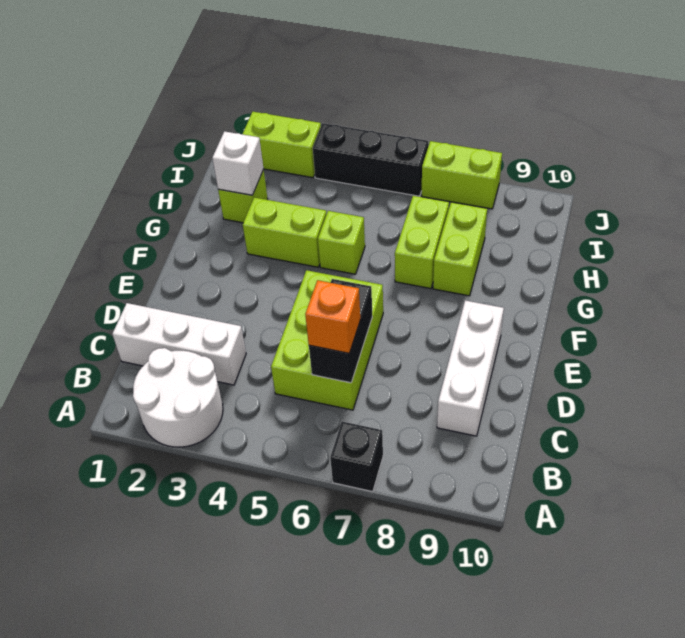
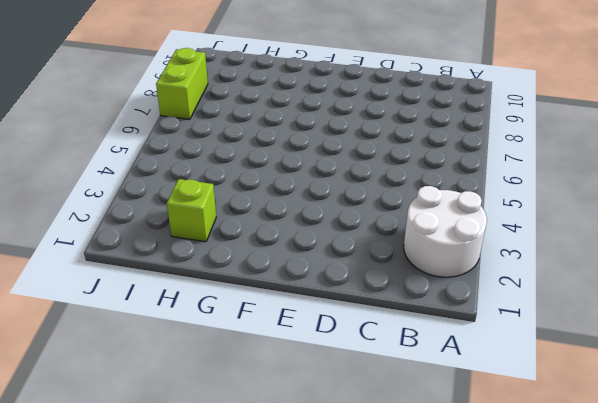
none -> black 1x1 brick [330,422,383,492]
none -> white 1x3 brick [112,303,246,385]
none -> lime 2x3 brick [271,270,383,410]

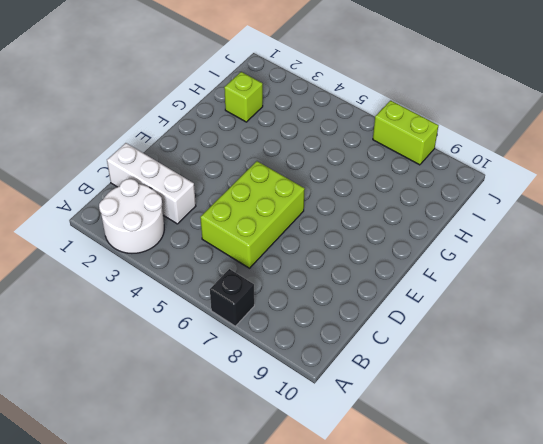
none -> white 1x3 brick [437,300,504,436]
none -> lime 1x2 brick [243,197,326,267]
none -> lime 1x1 brick [318,211,365,274]

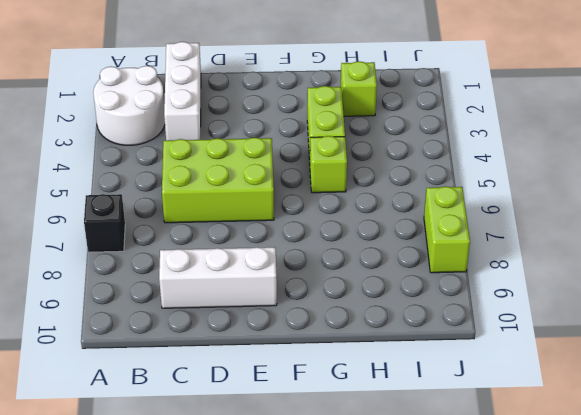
none -> lime 1x2 brick [395,196,449,289]
none -> lime 1x2 brick [433,202,487,296]
none -> lime 1x2 brick [243,112,321,178]

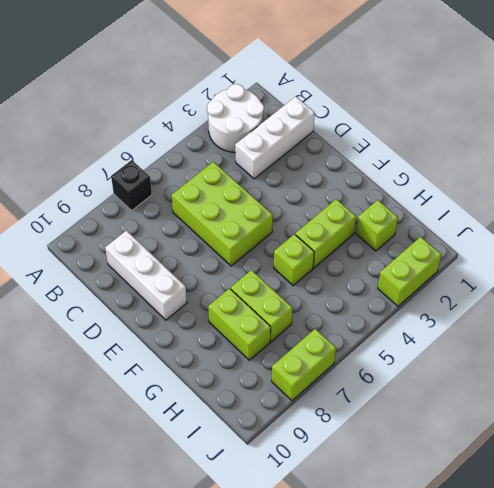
none -> black 1x3 brick [313,123,428,196]
none -> black 1x2 brick [309,279,372,383]
none -> white 1x1 brick [212,131,264,195]

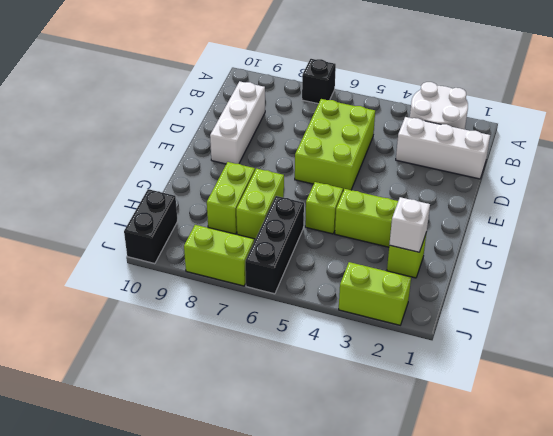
black 1x3 brick [245,196,304,294] -> black 1x3 brick turned to [313,123,428,196]
black 1x2 brick [124,189,178,264] -> black 1x2 brick moved to [309,279,372,383]
none -> orange 1x1 brick [305,280,360,353]

